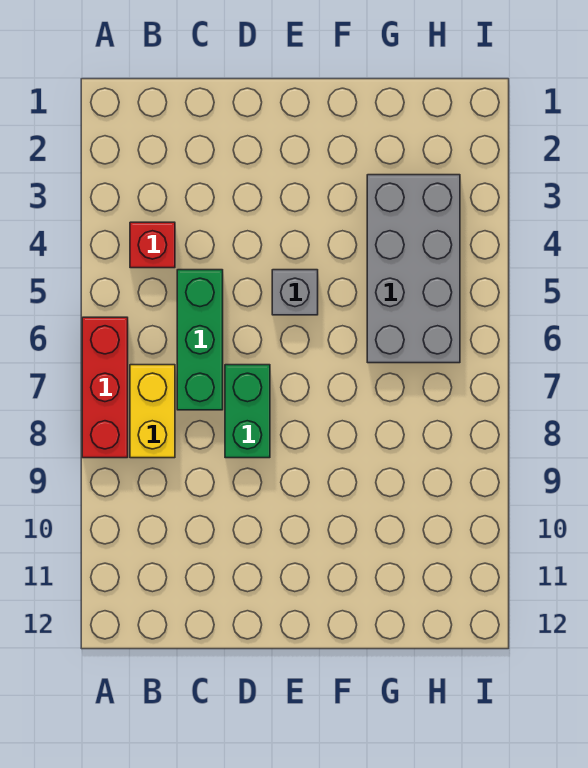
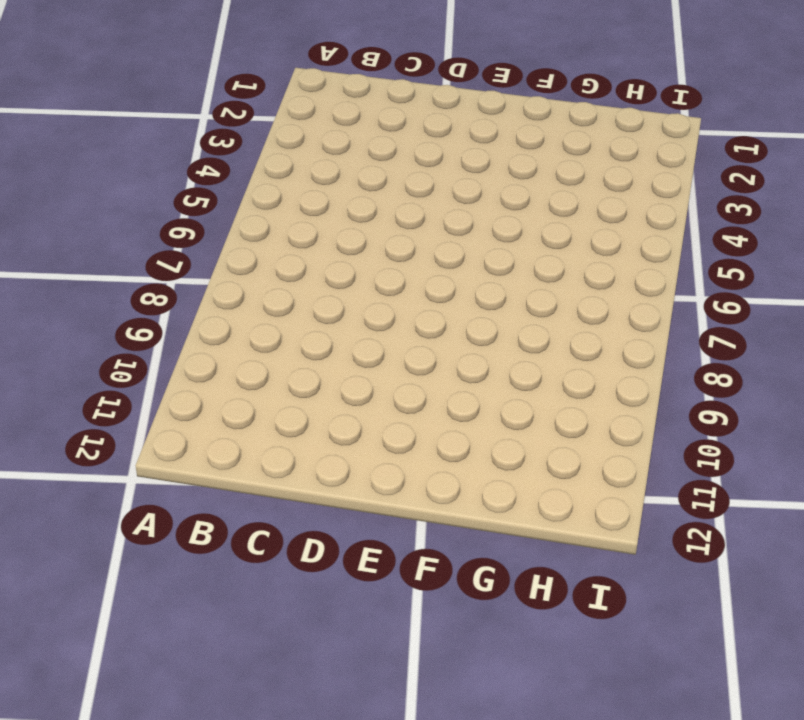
none -> red 1x3 brick [82,317,128,458]
none -> red 1x1 brick [130,222,175,268]

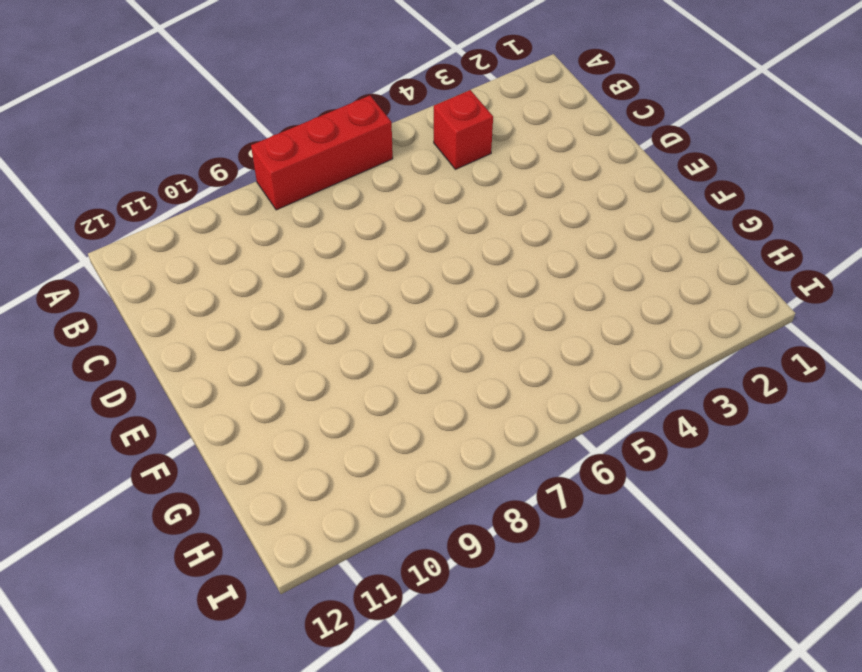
none -> yellow 1x2 brick [130,365,175,458]
none -> green 1x3 brick [177,270,223,410]

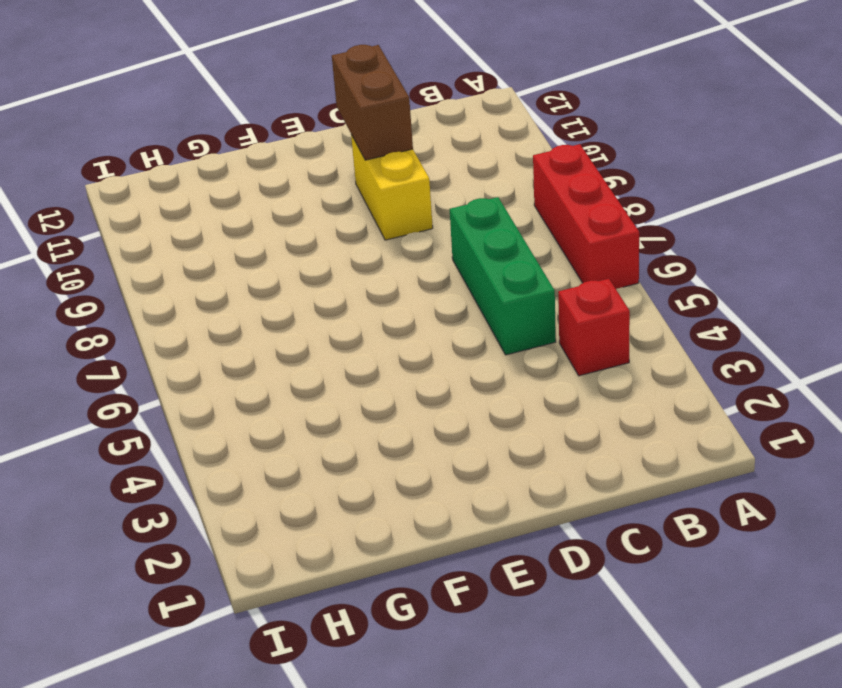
yellow 1x2 brick [351,135,433,240] -> yellow 1x2 brick moved to [130,365,175,458]
brown 1x2 brick [332,45,413,160] -> none
none -> green 1x2 brick [225,365,270,458]
none -> grey 1x1 brick [272,270,318,315]

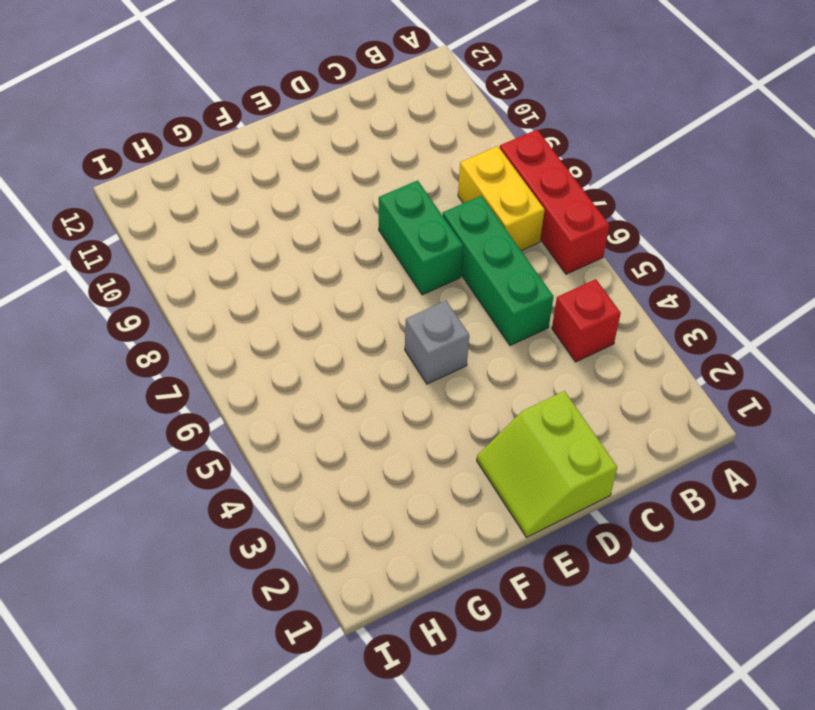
lime 2x2 slope [477,391,617,537] -> none
none -> grey 2x4 brick [367,175,460,363]

